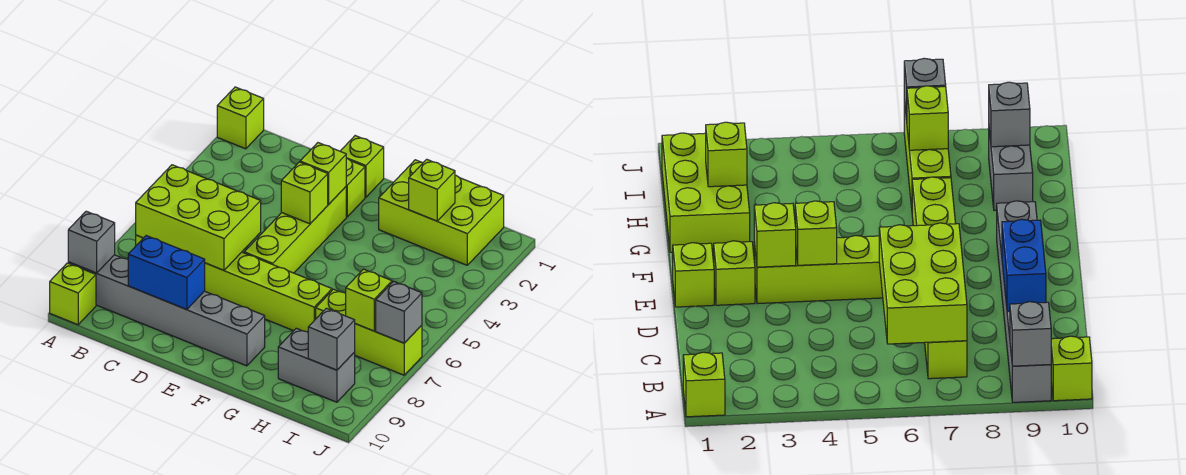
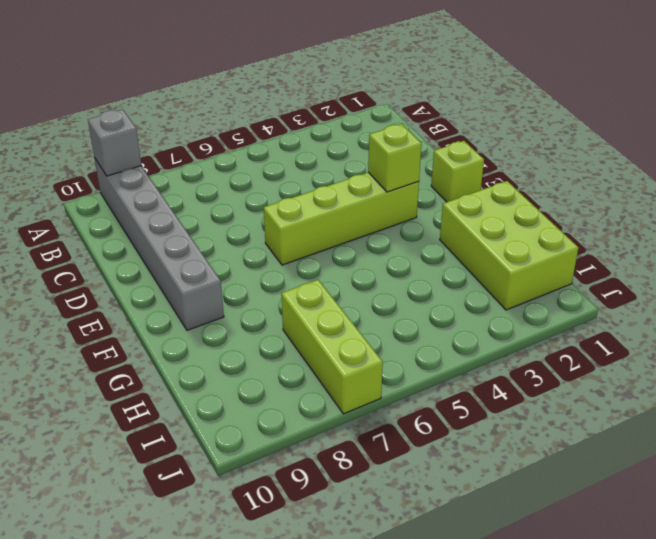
none -> lime 1x1 brick [217,87,264,149]
none -> lime 1x1 brick [50,263,96,325]
none -> lime 1x6 brick [136,235,332,332]

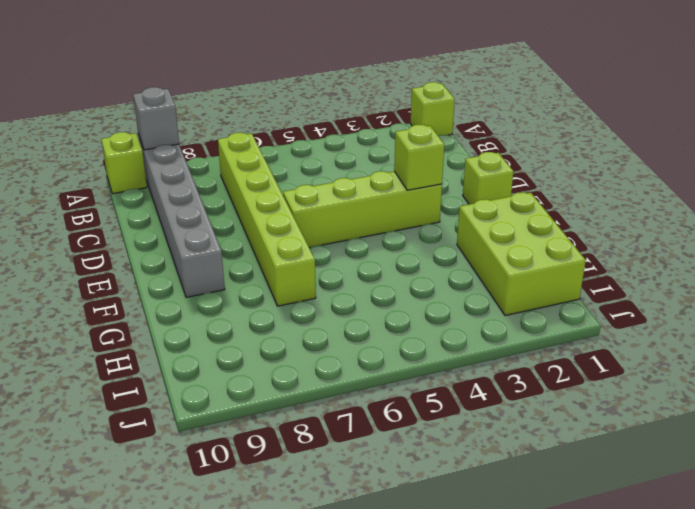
none -> lime 1x1 brick [346,158,365,217]
none -> lime 1x3 brick [316,289,422,375]
none -> grey 1x2 brick [278,328,355,402]

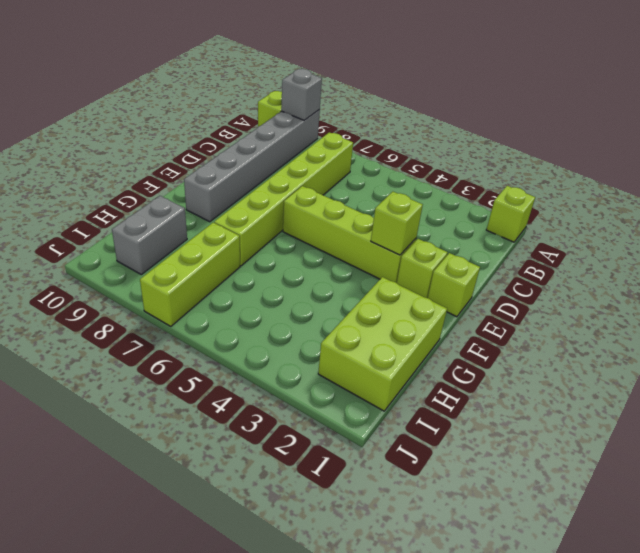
none -> lime 2x3 brick [136,165,261,270]
none -> blue 1x2 brick [128,236,205,310]
none -> lime 1x1 brick [281,162,328,224]

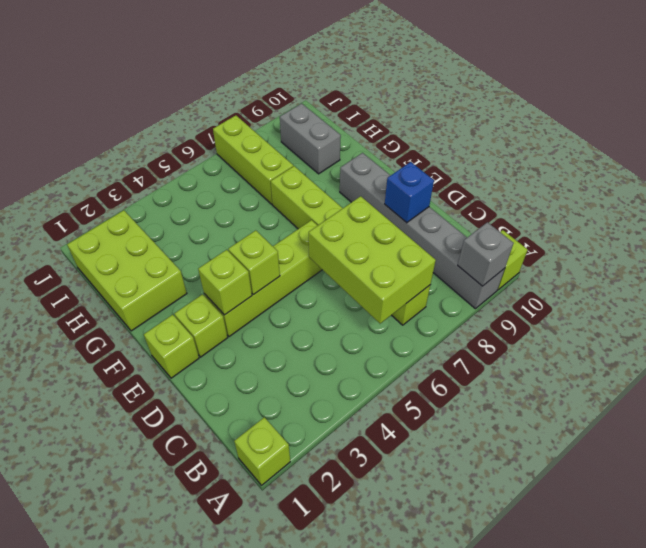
blue 1x1 brick [385,162,434,223] -> blue 1x2 brick [128,236,205,310]
none -> lime 1x1 brick [409,159,455,221]
none -> lime 1x1 brick [346,269,392,331]
none -> grey 1x1 brick [308,308,355,370]

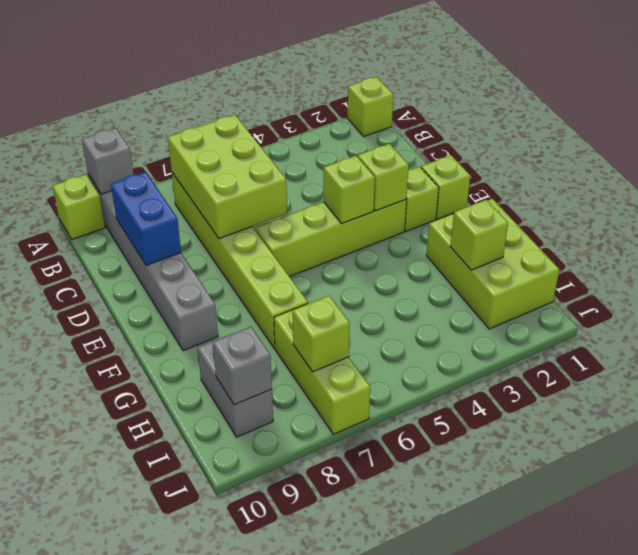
none -> grey 1x1 brick [376,281,422,343]

